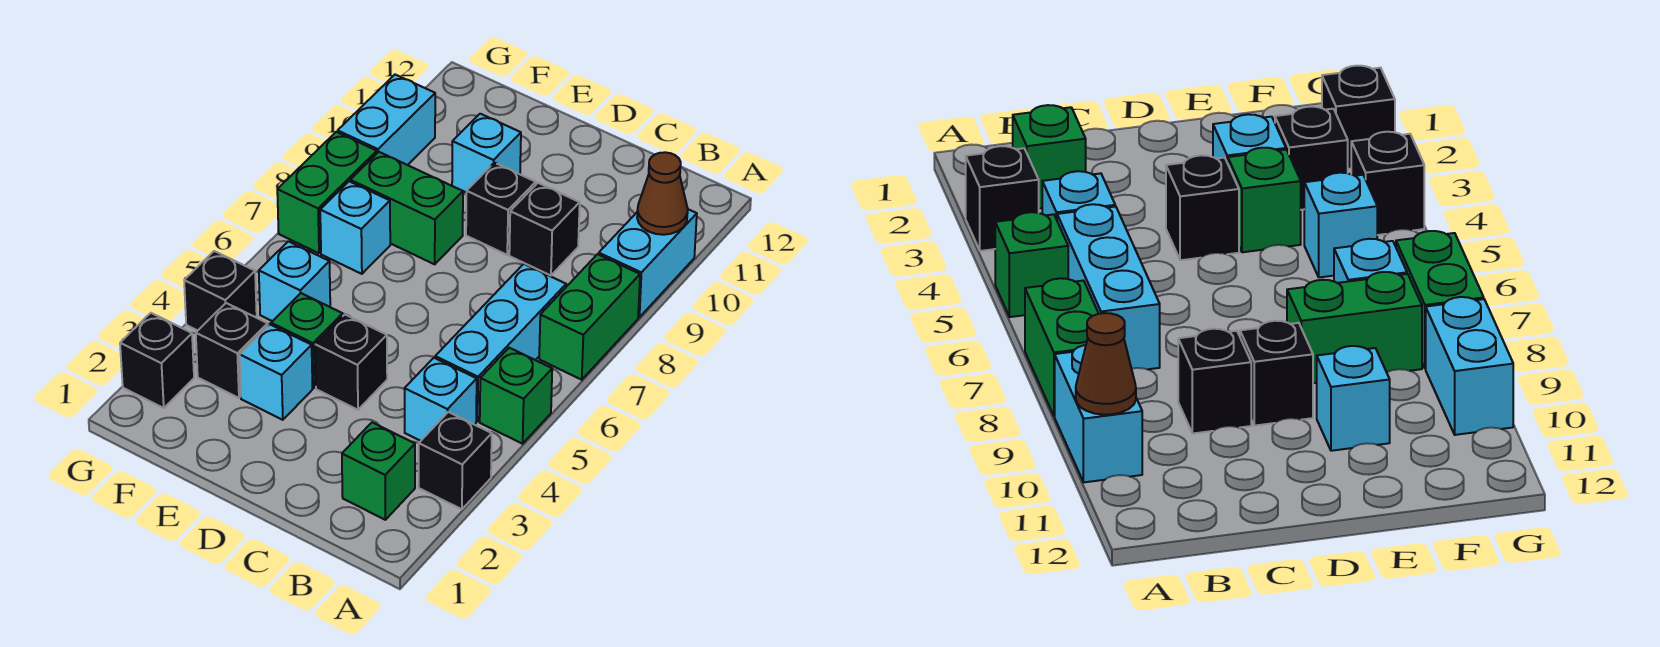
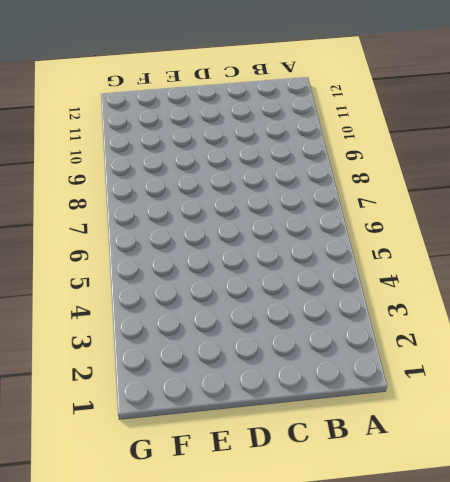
none -> black 1x1 brick [419,412,492,509]
none -> green 1x1 brick [480,348,552,444]
none -> green 1x2 brick [539,254,640,380]

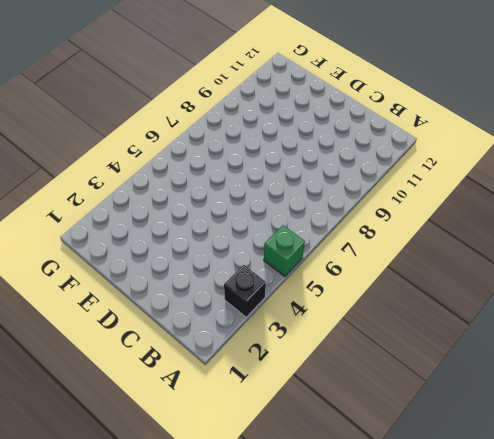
none -> green 1x2 brick [539,254,640,380]
none -> cyan 1x2 brick [599,209,697,317]
none -> green 1x1 brick [342,422,415,520]

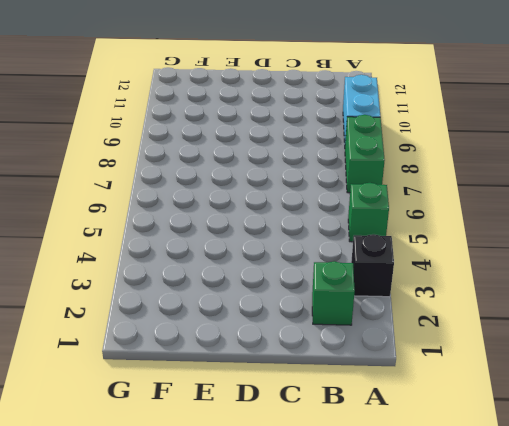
none -> cyan 1x1 brick [405,358,477,441]
none -> cyan 1x3 brick [435,264,566,422]
none -> black 1x1 brick [509,183,580,276]

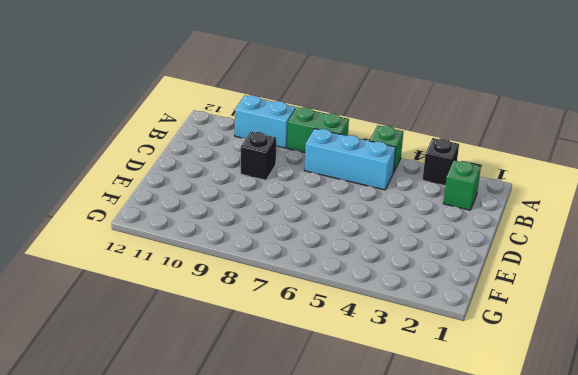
none -> cyan 1x1 brick [405,358,477,441]
none -> black 1x1 brick [315,315,387,410]
none -> black 1x1 brick [466,163,536,255]

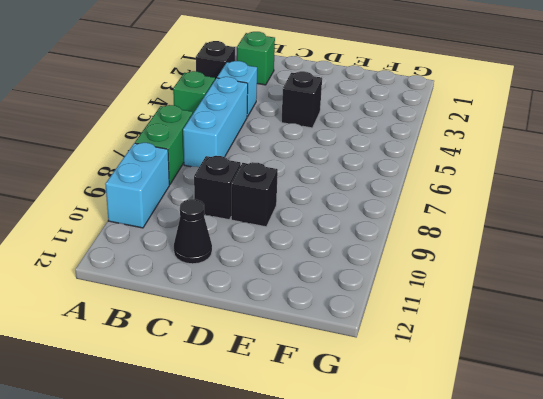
black 1x1 cone [174,199,212,264] -> none
none -> cyan 1x1 brick [240,324,313,420]
none -> green 1x1 brick [271,293,343,388]
none -> green 1x2 brick [350,152,463,264]

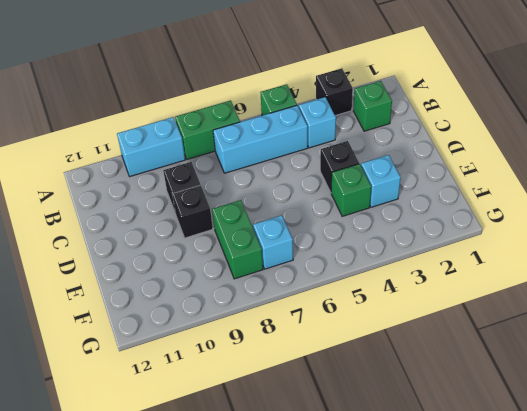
none -> cyan 1x1 brick [452,114,521,193]
none -> black 1x1 brick [196,303,268,398]
none -> cyan 1x1 brick [259,241,330,321]

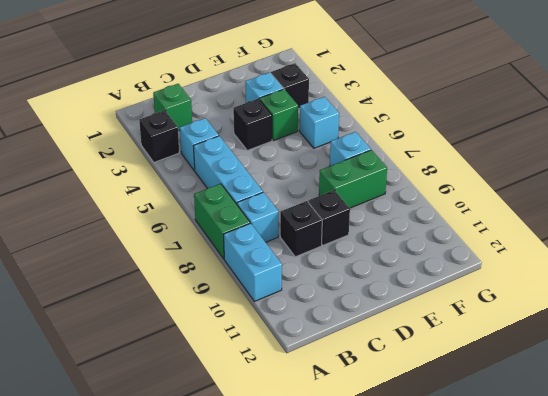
cyan 1x1 brick [237,192,278,242] -> cyan 1x1 brick moved to [452,114,521,193]
none -> green 1x1 brick [480,348,552,444]
none -> black 1x1 brick [120,313,194,408]
none -> black 1x1 brick [184,251,257,331]

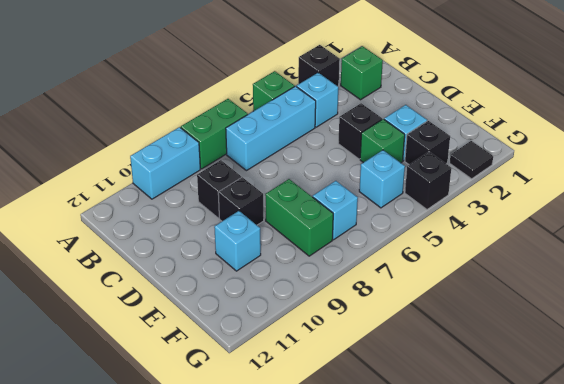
black 1x1 tile [450,141,493,179] -> black 1x1 brick [120,313,194,408]
none -> green 1x2 brick [277,132,377,253]
none -> cyan 1x2 brick [338,75,435,165]
none -> brown 1x1 cone [637,152,688,235]

